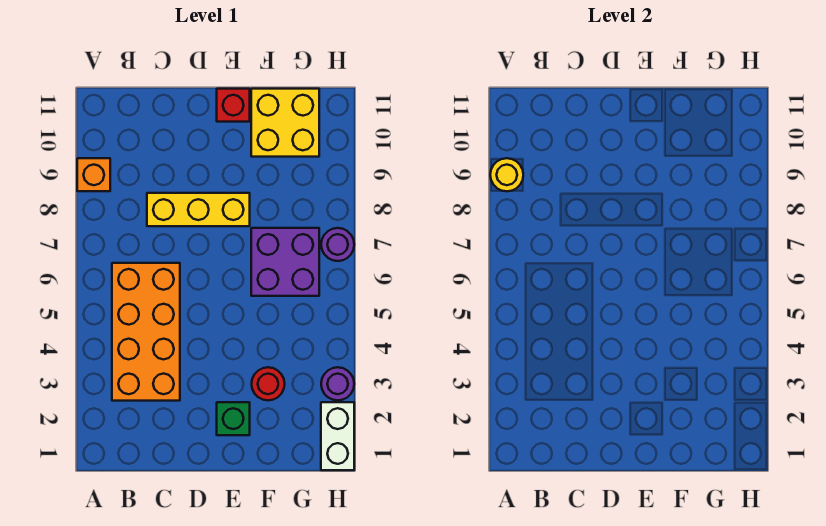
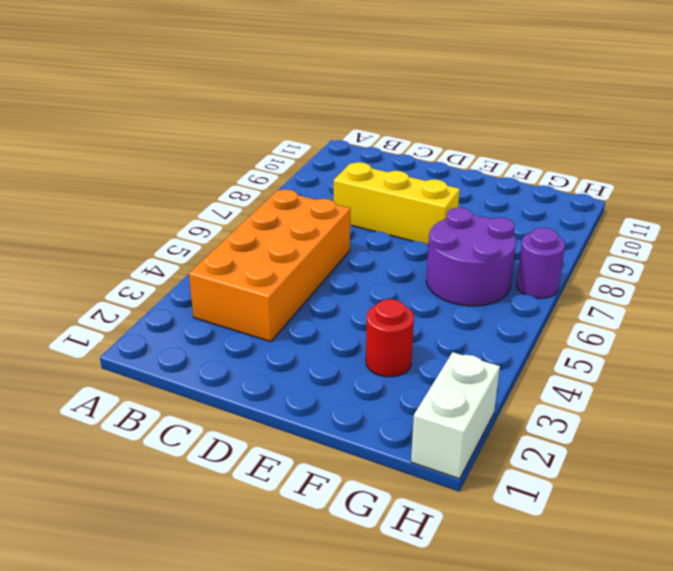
purple 2x2 round brick [426,208,516,306] -> purple 2x2 brick [251,228,319,296]
none -> orange 1x1 brick [77,158,110,191]
none -> green 1x1 brick [217,402,250,435]
none -> red 1x1 brick [217,89,250,122]

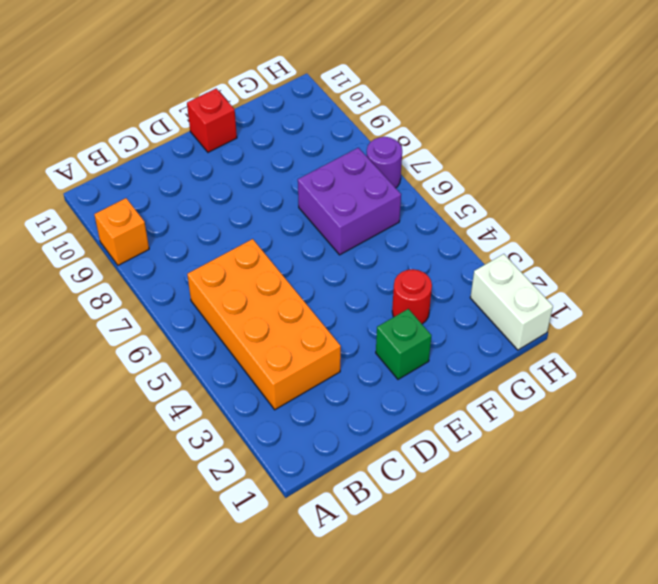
none -> yellow 1x3 brick [147,193,250,226]
none -> yellow 2x2 brick [251,89,319,157]
none -> purple 1x1 round brick [321,367,354,400]

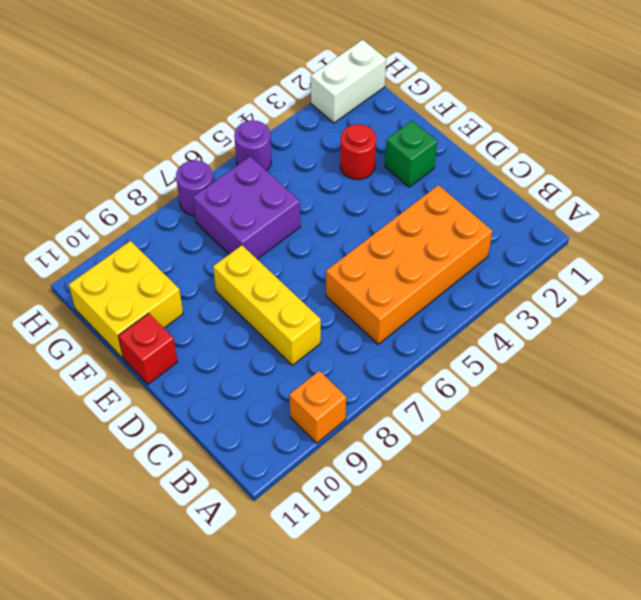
purple 1x1 round brick [234,120,271,171] -> purple 1x1 round brick moved to [321,367,354,400]
none -> yellow 1x1 round brick [490,158,523,191]

